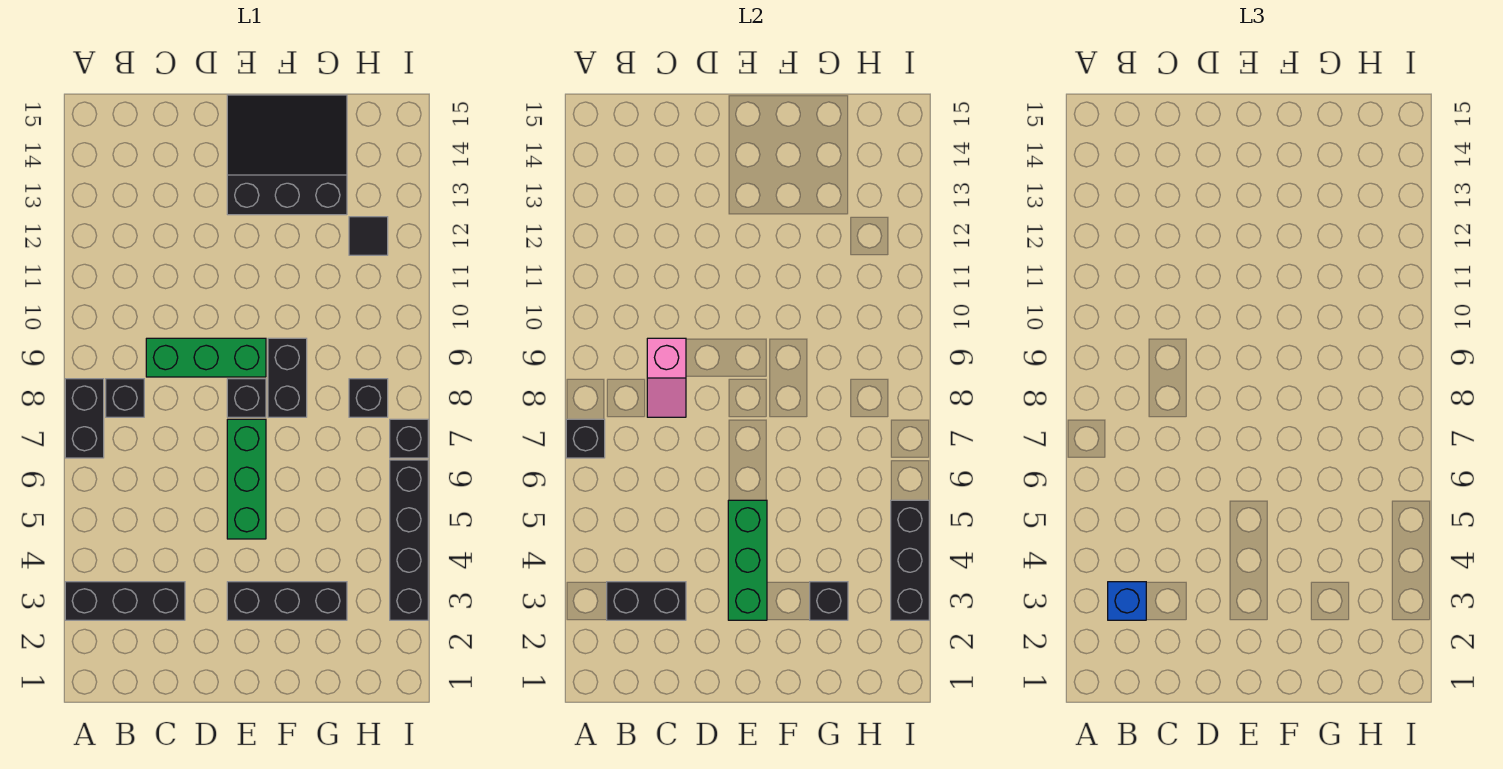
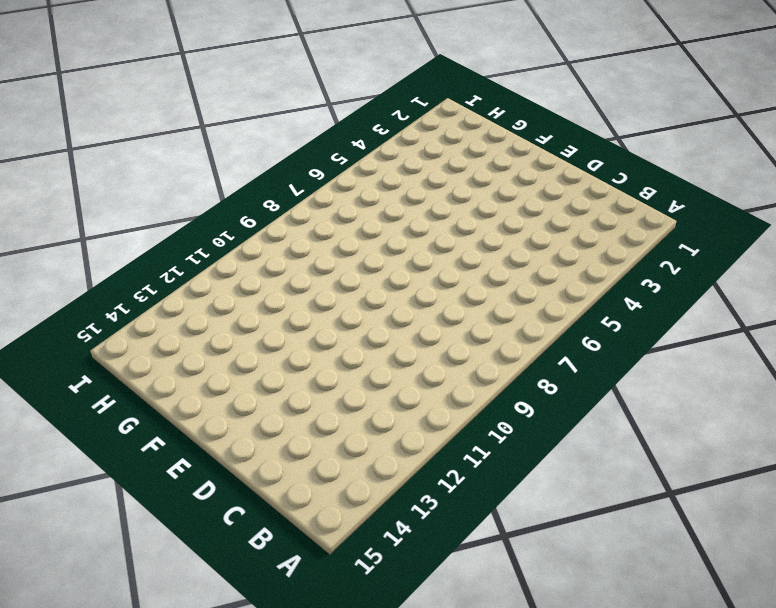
none -> black 1x3 brick [65,582,185,620]
none -> black 1x2 brick [65,379,104,458]
none -> black 1x1 brick [106,379,144,417]

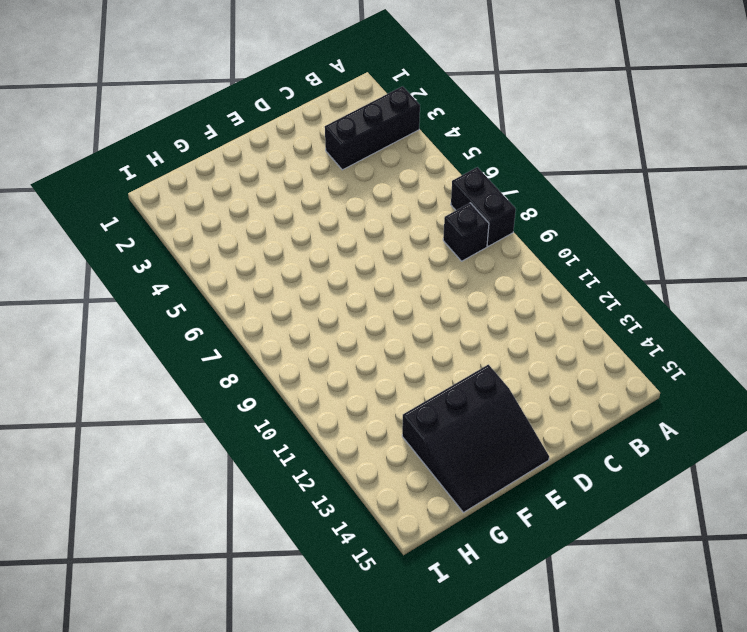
none -> green 1x3 brick [146,338,266,377]
none -> black 1x3 brick [227,582,347,620]
none -> green 1x3 brick [227,419,266,539]

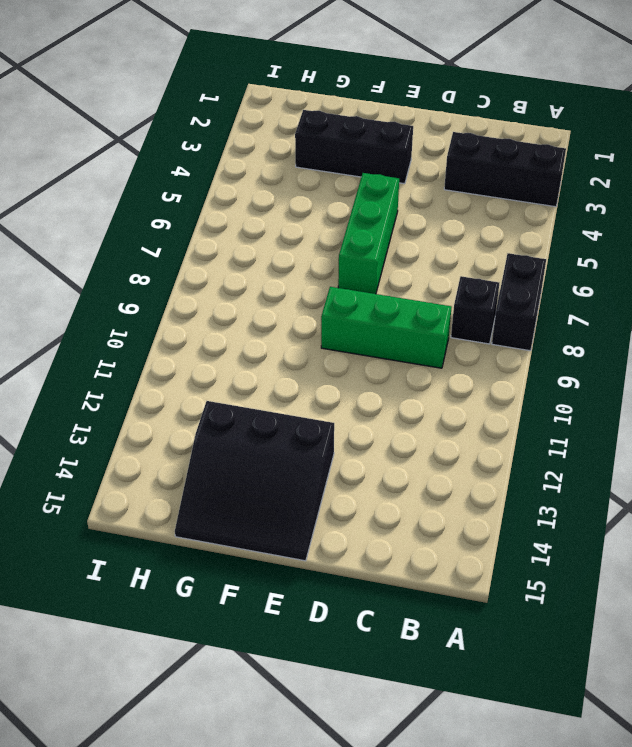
none -> black 1x1 brick [227,379,266,417]
none -> black 1x2 brick [268,338,307,417]
none -> black 1x1 brick [349,379,388,417]

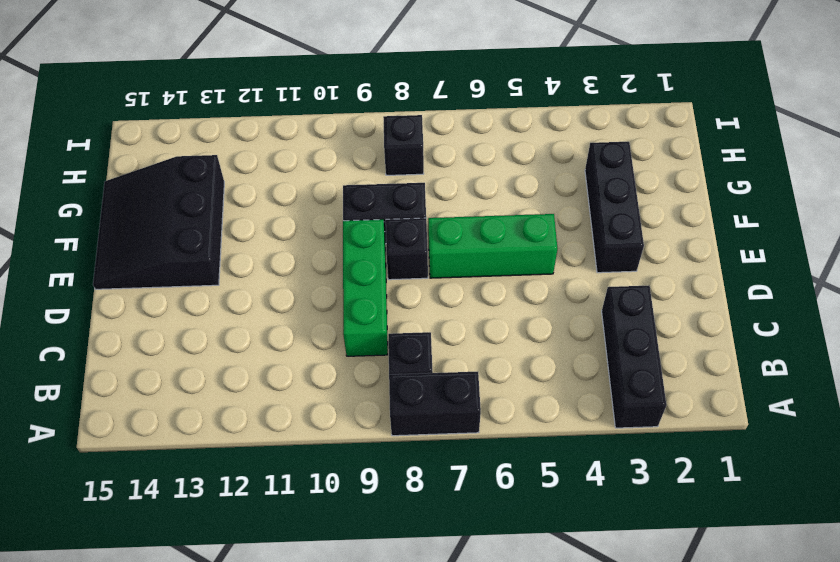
none -> black 1x1 tile [349,217,388,255]
none -> black 1x4 brick [390,460,428,620]
none -> black 1x1 brick [390,419,428,458]

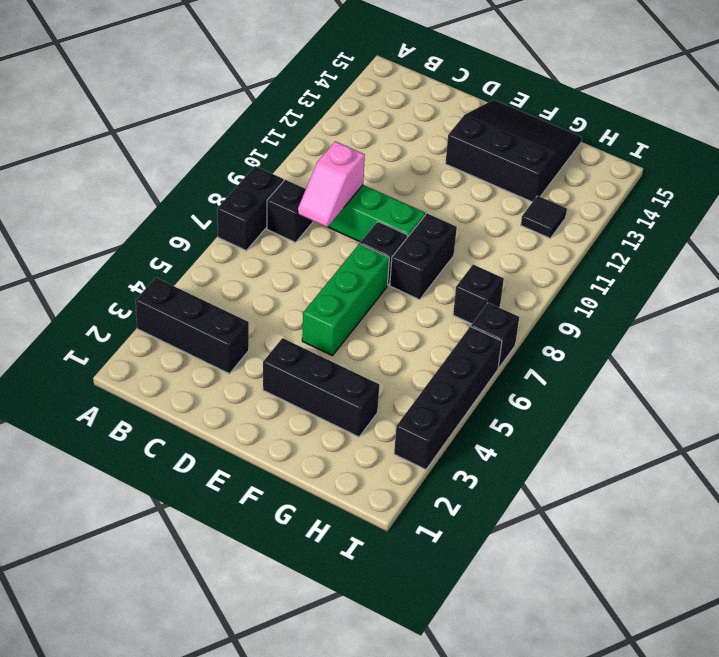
none -> black 1x1 brick [566,419,605,458]
none -> black 1x2 brick [607,582,686,620]
none -> green 1x3 brick [728,500,767,620]

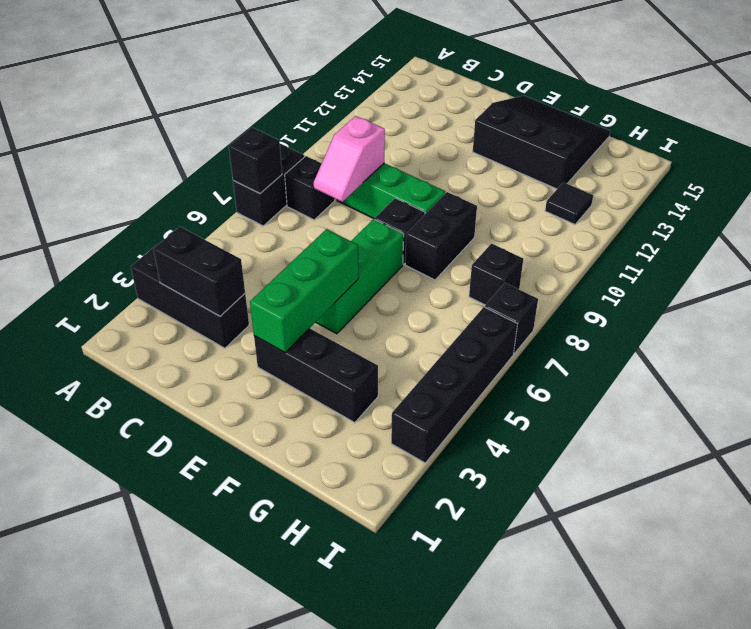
none -> black 1x1 brick [810,582,848,620]
none -> black 1x3 brick [891,500,929,620]
none -> blue 1x1 brick [1108,582,1146,620]

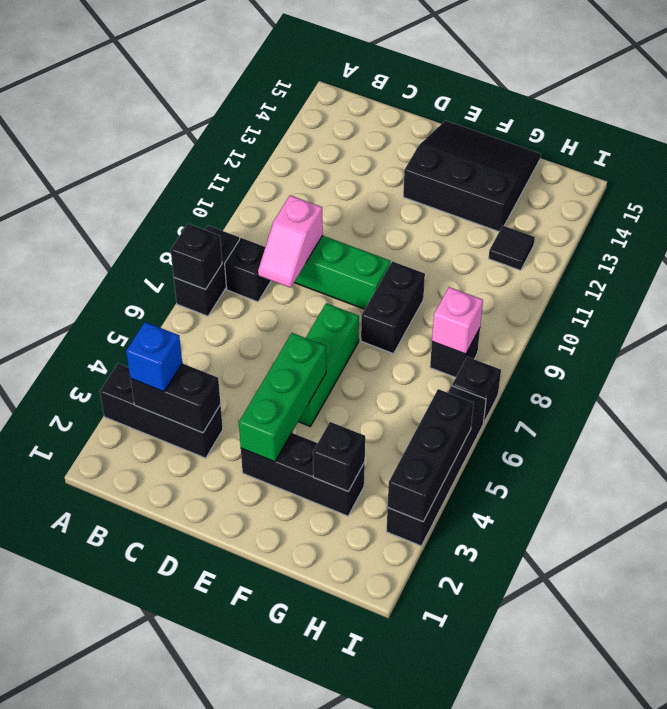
pink 1x1 brick [432,287,483,354] -> none
none -> black 1x1 brick [227,379,266,417]

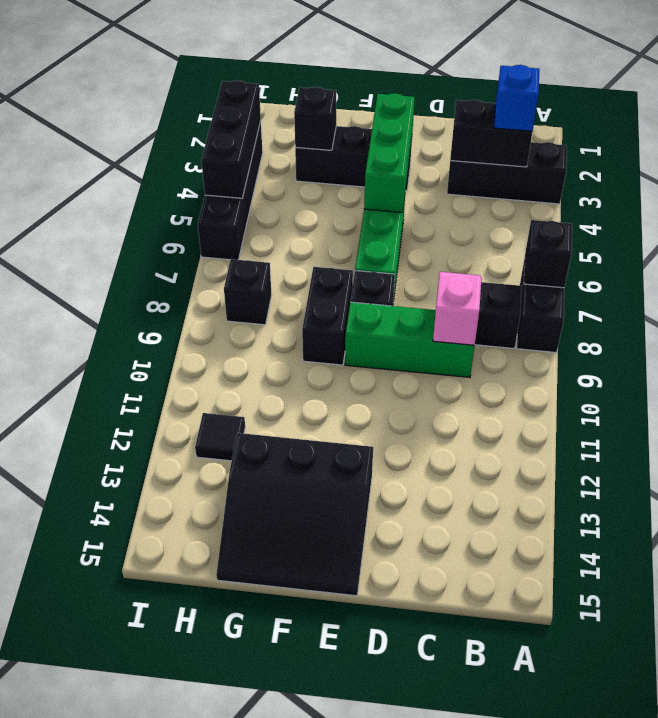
none -> black 1x1 brick [390,419,428,458]

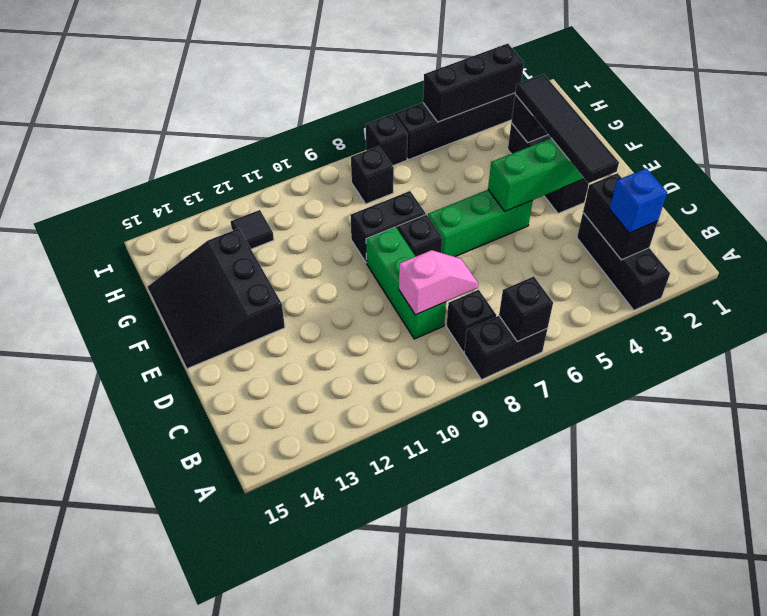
black 1x4 tile [515,74,619,183] -> none

